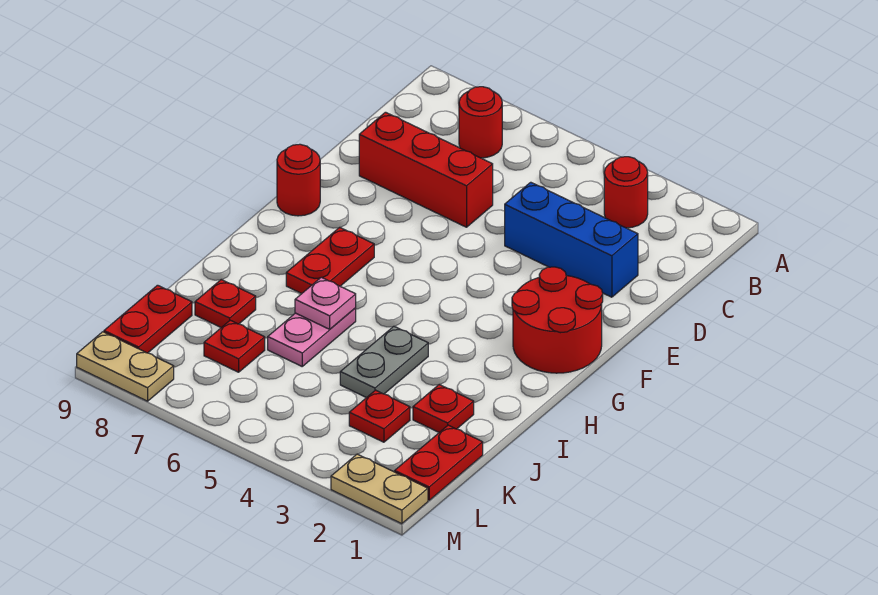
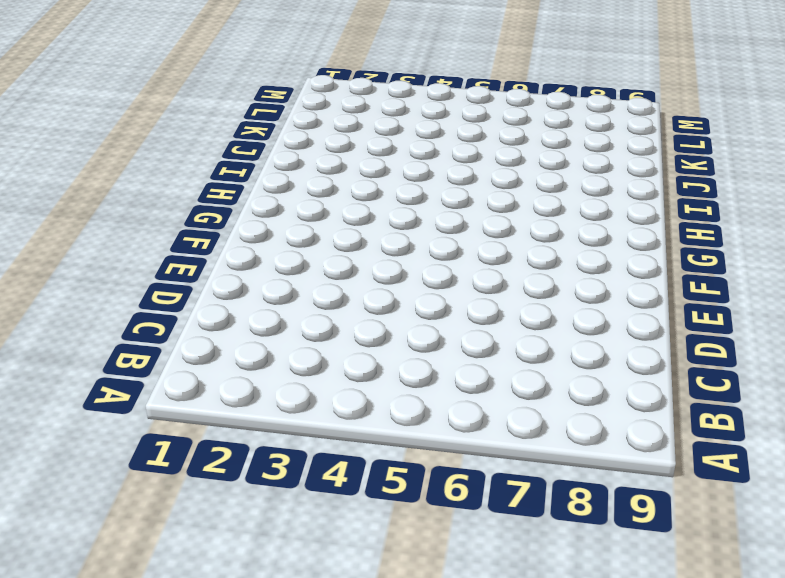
none -> red 1x1 round brick [604,157,648,228]
none -> red 1x1 round brick [459,87,502,158]
none -> blue 1x3 brick [505,182,638,297]

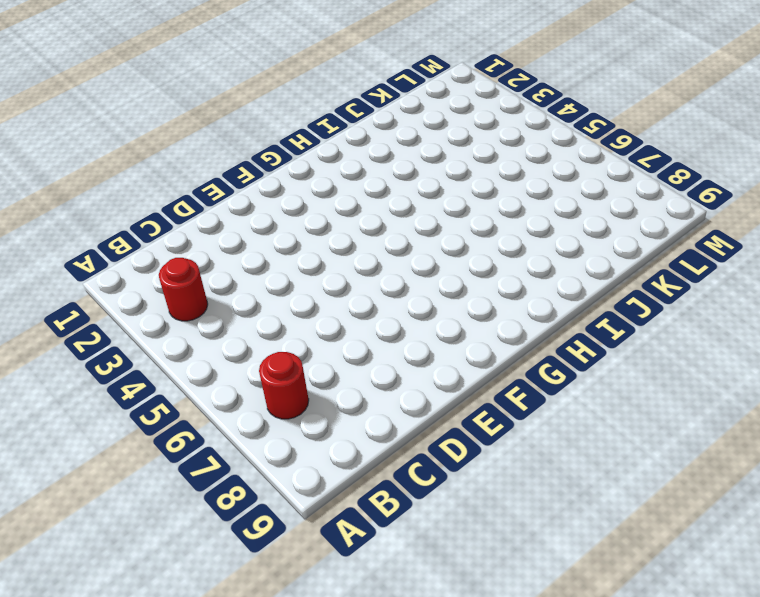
none -> blue 1x3 brick [505,182,638,297]
none -> red 1x3 brick [359,112,493,227]
none -> red 2x2 round brick [512,267,603,373]

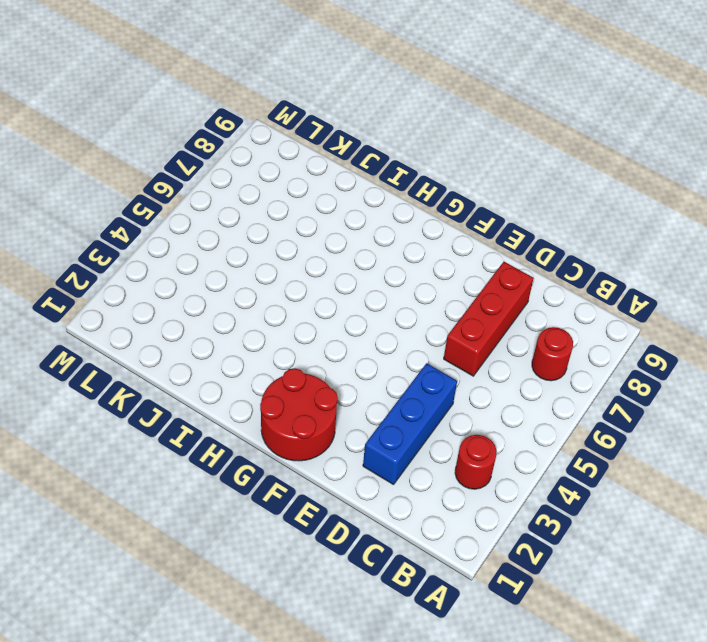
none -> red 1x1 round brick [277,144,320,216]
none -> red 1x2 plate [286,227,374,294]
none -> grey 1x2 plate [340,326,428,398]

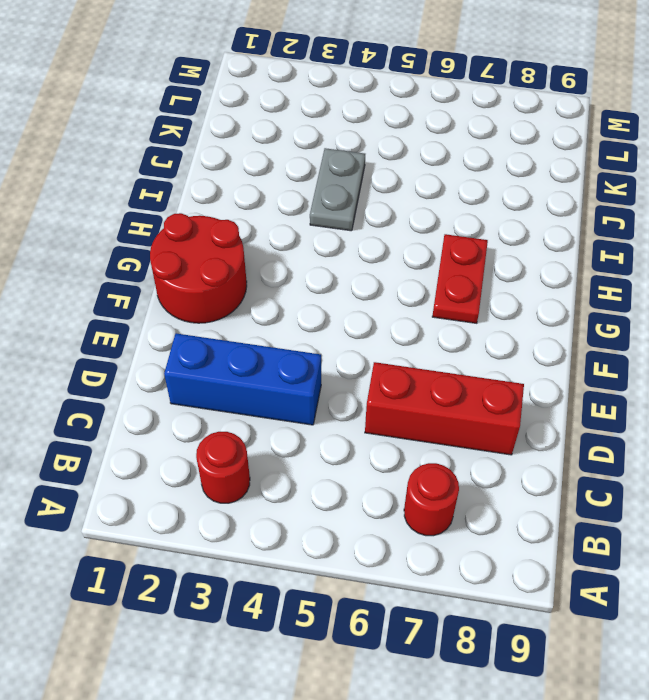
none -> red 1x1 round brick [277,144,320,216]
none -> pink 1x2 plate [268,308,356,366]
none -> red 1x1 plate [413,385,474,432]

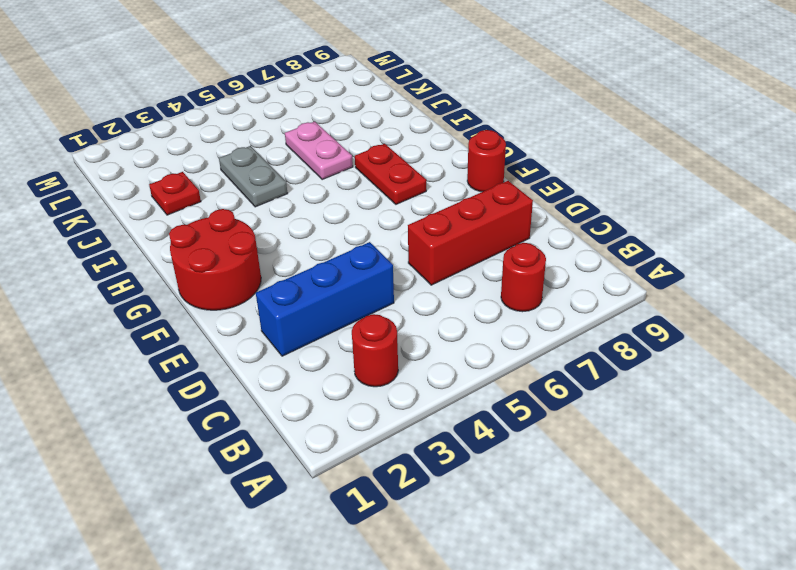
none -> red 1x1 plate [195,280,256,327]
none -> red 1x2 plate [395,425,483,500]
none -> red 1x1 plate [349,390,410,442]

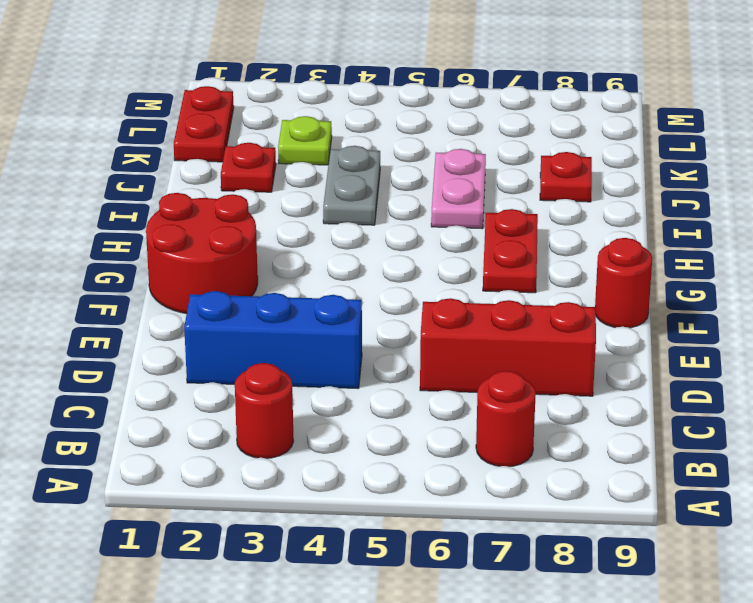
lime 1x1 plate [278,116,332,165] -> red 1x1 plate [349,390,410,442]
none -> red 1x1 plate [204,320,265,372]
none -> red 1x2 plate [104,285,192,353]
none -> tan 1x2 plate [331,454,428,524]

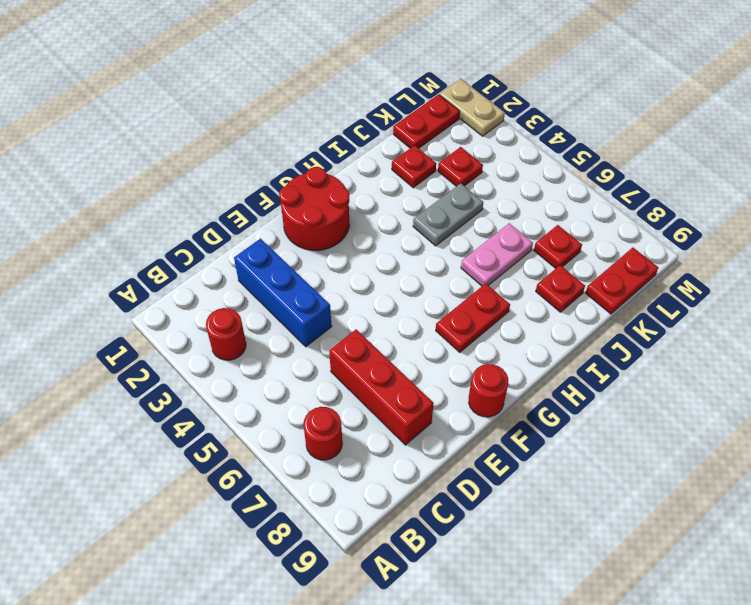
none -> tan 1x2 plate [77,332,174,401]
none -> pink 1x1 plate [295,277,356,329]

